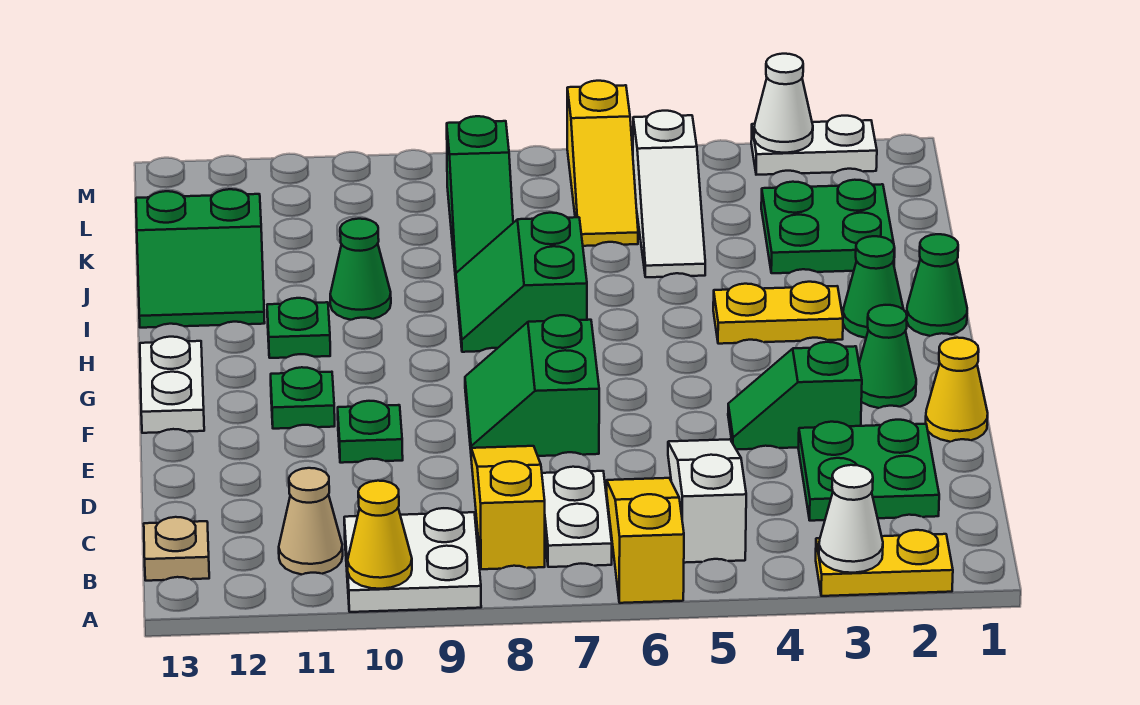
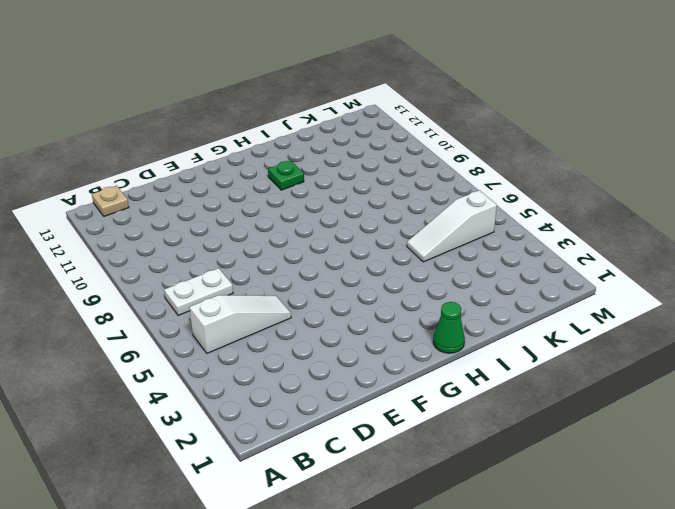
none -> yellow 1x2 plate [816,530,953,596]
none -> yellow 1x3 slope [607,478,684,603]
none -> white 2x2 plate [344,508,481,612]
none -> yellow 1x3 slope [471,446,545,569]

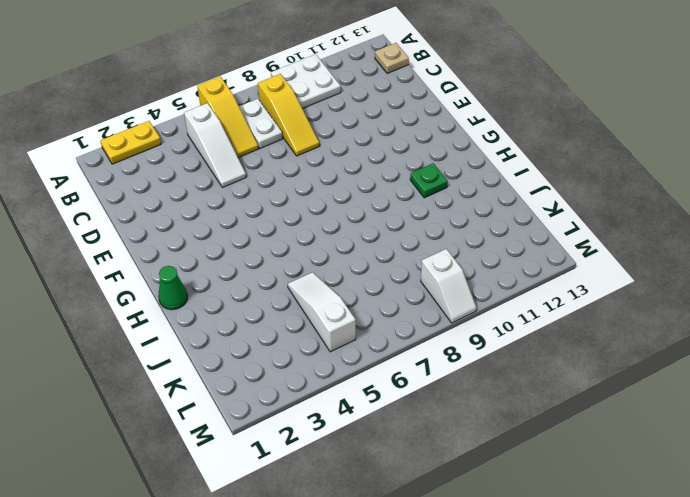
white 1x2 slope [421,249,476,323] -> none
none -> tan 1x1 cone [279,468,343,575]
none -> green 2x2 plate [799,420,939,521]
none -> yellow 1x1 cone [926,338,988,442]
none -> green 1x2 slope [728,342,862,450]

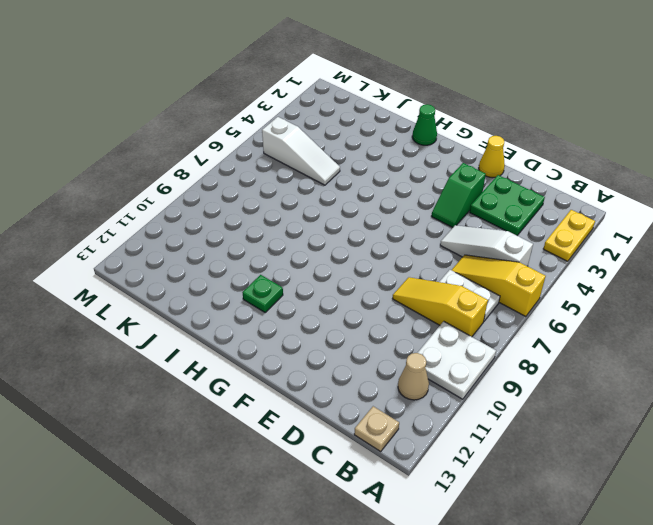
none -> green 2x2 slope [465,315,599,456]
none -> green 1x1 plate [338,401,403,463]
none -> green 1x1 cone [859,305,916,408]
none -> green 1x1 plate [271,367,335,429]

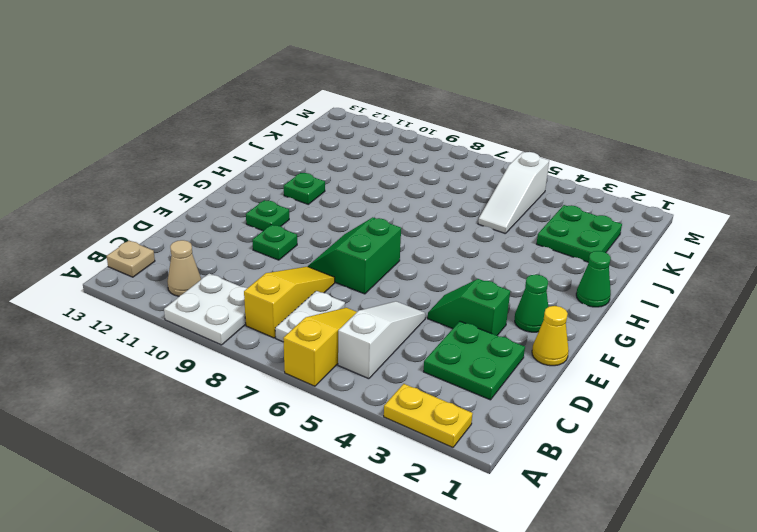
none -> white 1x2 plate [140,337,204,433]
none -> green 1x1 cone [843,236,904,338]
none -> yellow 1x2 plate [713,282,843,344]
none -> green 2x2 slope [456,213,587,352]

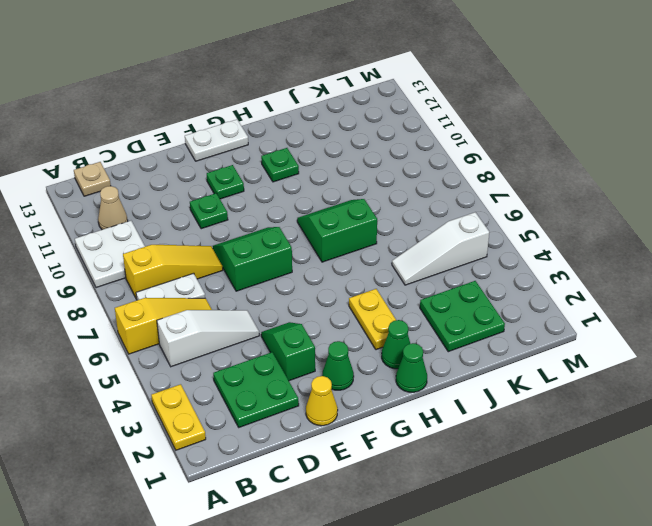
none -> green 1x1 cone [330,219,391,320]
none -> green 2x2 slope [136,189,265,328]
none -> green 1x3 slope [447,116,513,279]
none -> yellow 1x3 slope [567,81,638,246]

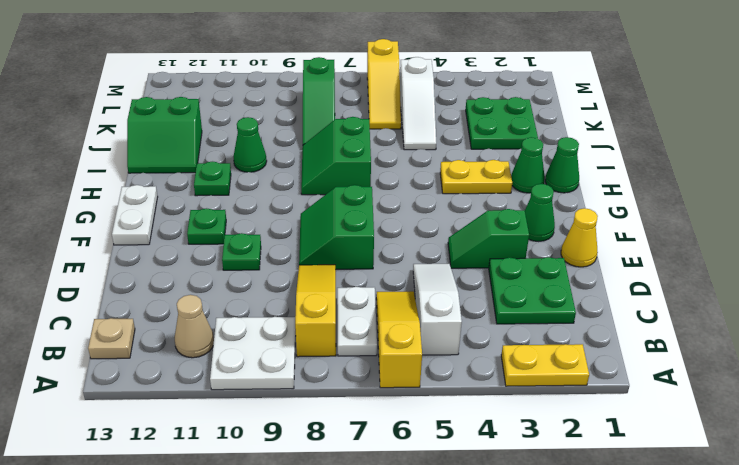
none -> white 1x2 plate [751,116,877,175]
none -> white 1x1 cone [819,465,883,573]
none -> yellow 1x1 cone [348,481,412,589]
none -> white 1x1 cone [754,54,813,153]

